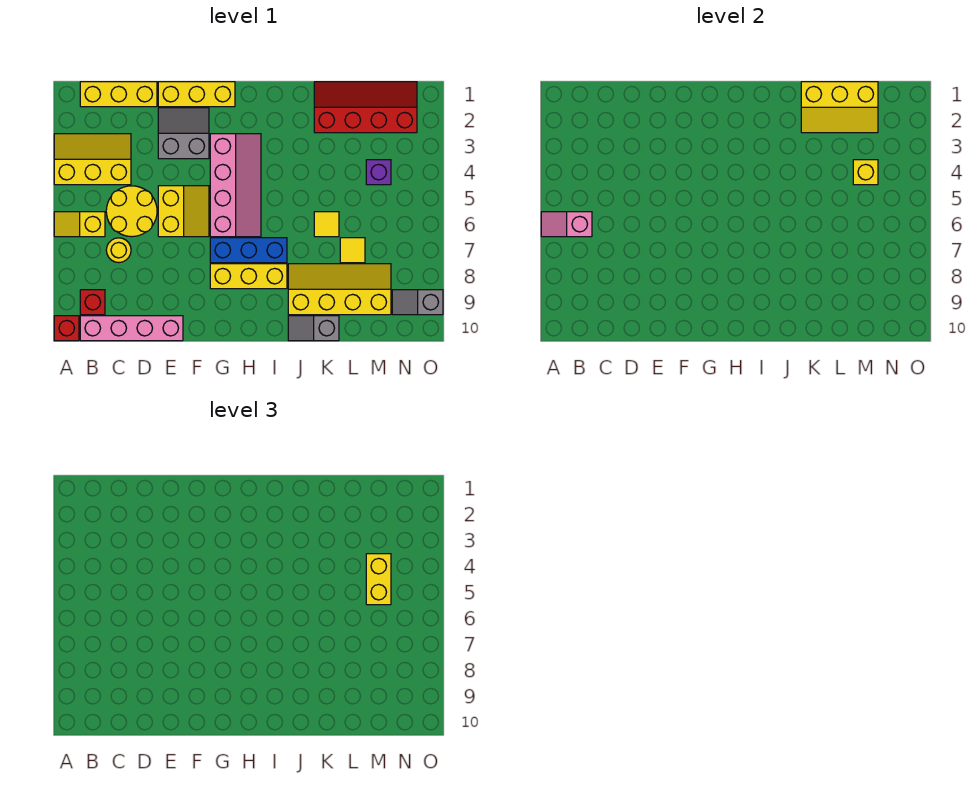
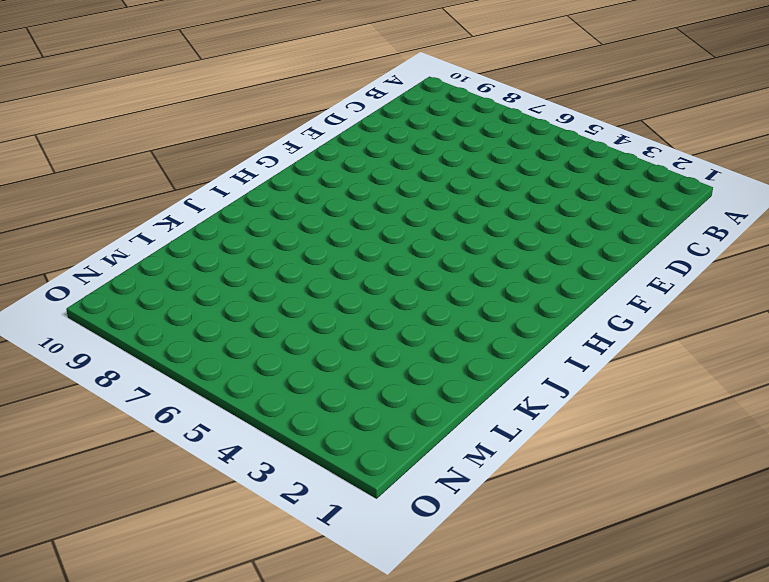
none -> yellow 2x3 slope [54,134,131,185]
none -> yellow 1x2 slope [54,212,105,237]
none -> red 1x1 brick [54,316,79,341]

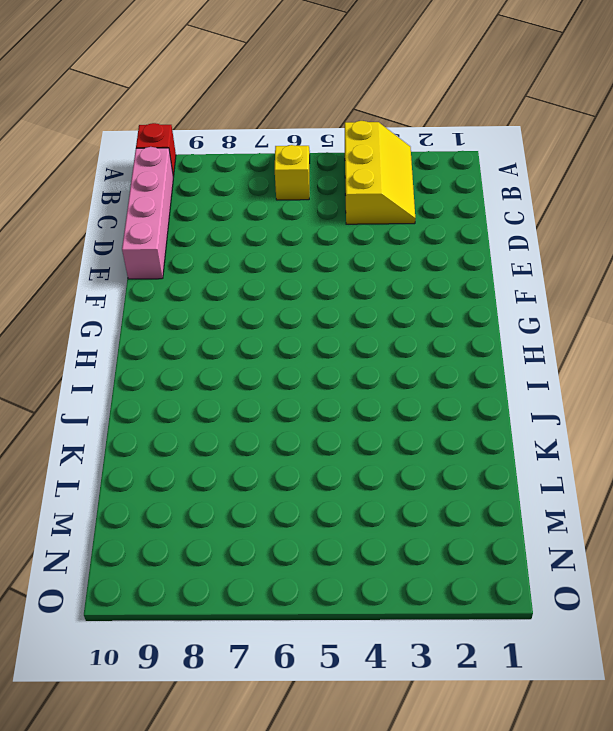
none -> yellow 1x3 brick [80,82,157,107]
none -> red 1x1 brick [80,290,105,315]
none -> yellow 2x2 round brick [106,186,157,237]

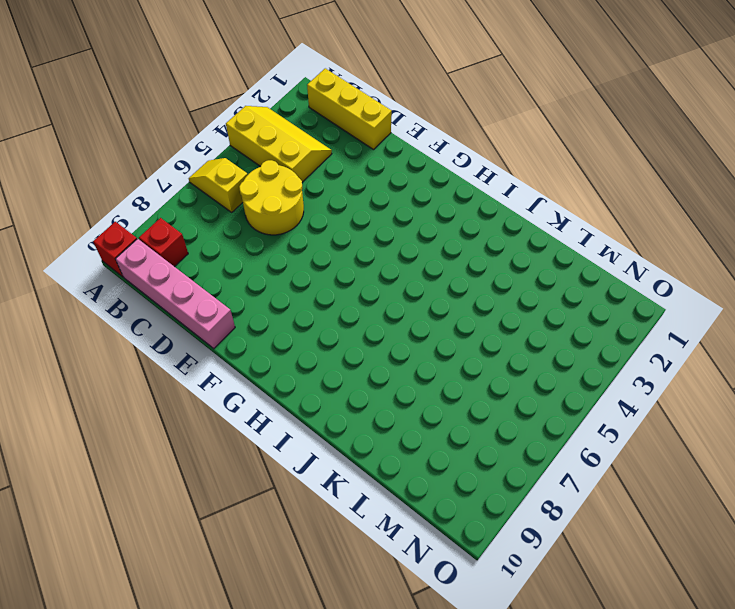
none -> yellow 1x1 round brick [106,238,131,263]
none -> yellow 1x3 brick [158,82,235,107]
none -> grey 2x2 slope [158,108,209,159]

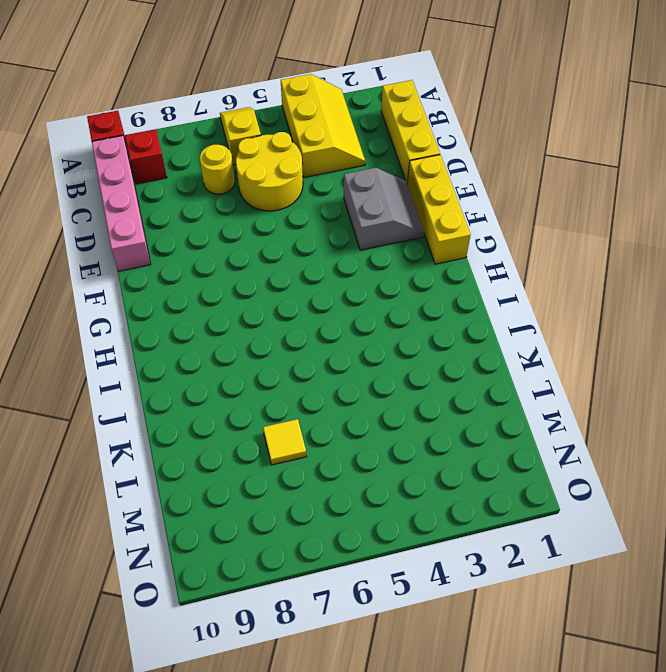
none -> yellow 2x2 slope [158,186,209,237]
none -> pink 2x4 slope [210,134,261,237]
none -> blue 1x3 brick [210,238,287,263]

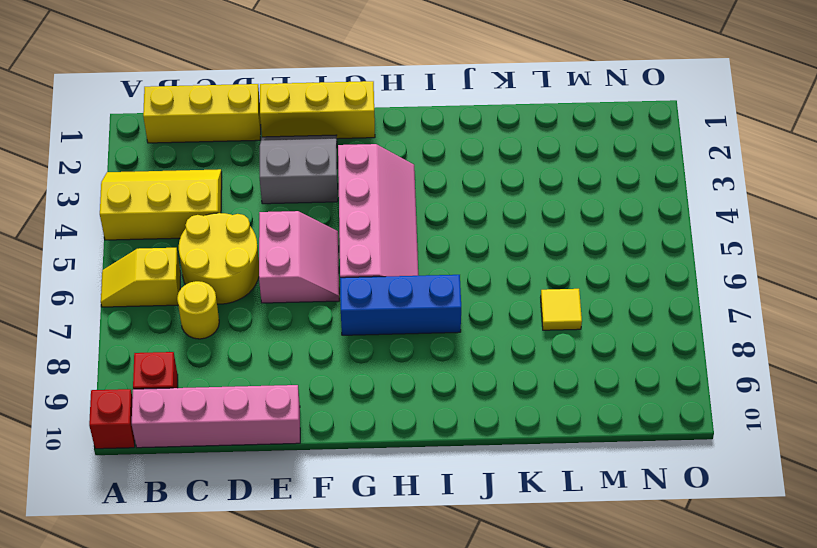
pink 2x2 slope [259,211,339,303] -> yellow 2x2 slope [158,186,209,237]
none -> yellow 1x3 brick [210,264,287,289]
none -> yellow 2x4 slope [288,264,391,315]
none -> grey 1x2 slope [288,316,339,341]

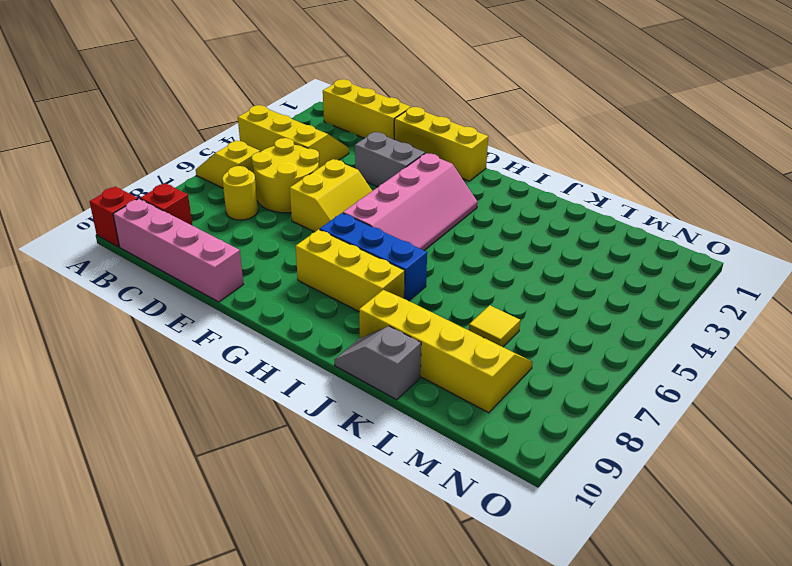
none -> red 2x4 slope [314,82,417,133]
none -> yellow 1x1 tile [314,212,339,237]
none -> purple 1x1 brick [366,160,391,185]

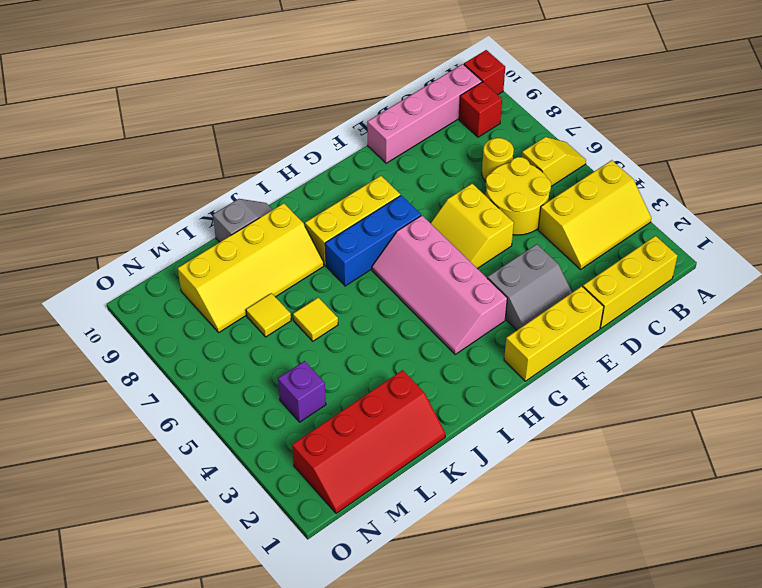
none -> grey 1x2 slope [392,290,443,315]
none -> pink 1x2 slope [541,212,592,237]
none -> yellow 2x3 slope [801,82,878,133]

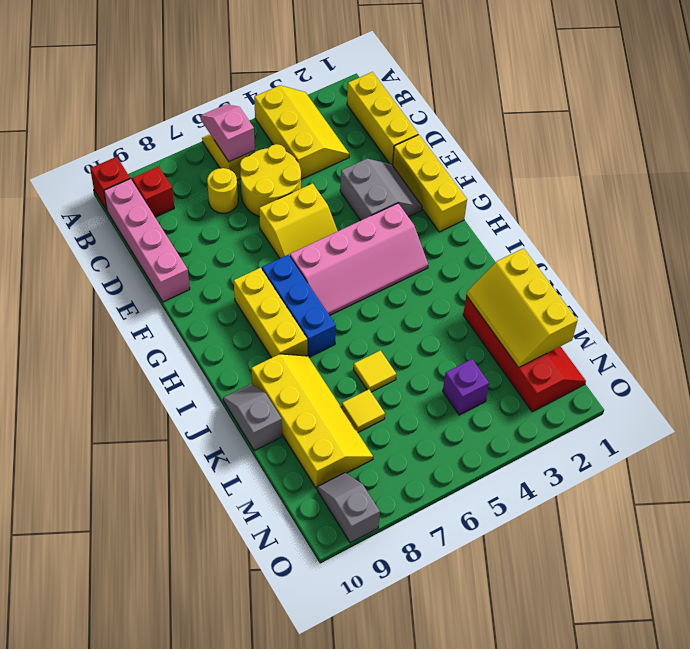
none -> yellow 1x1 brick [853,160,878,185]
none -> yellow 1x2 brick [366,554,391,605]

